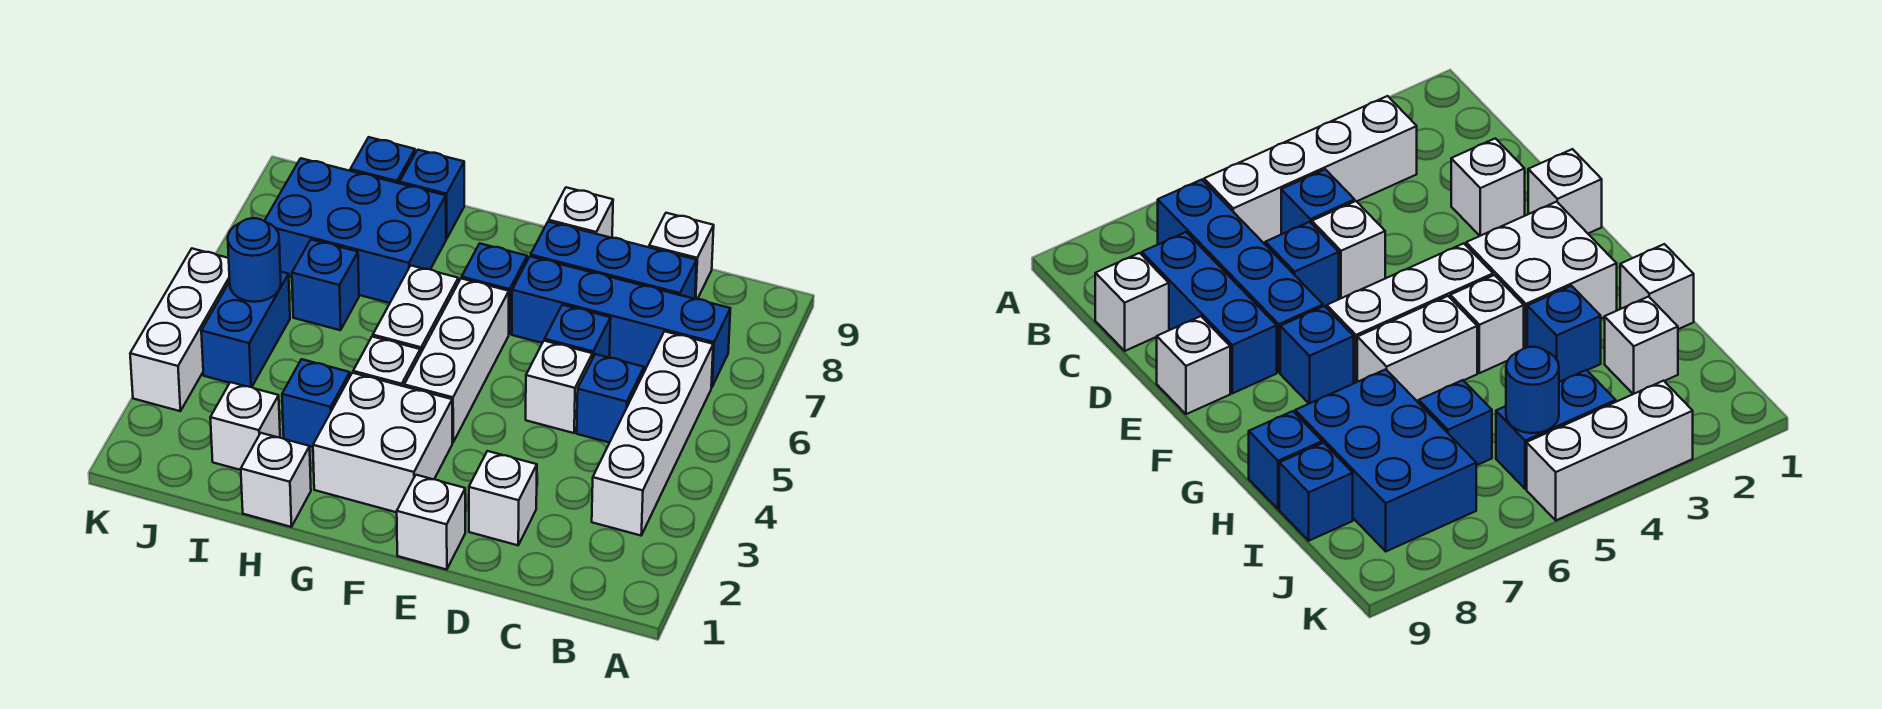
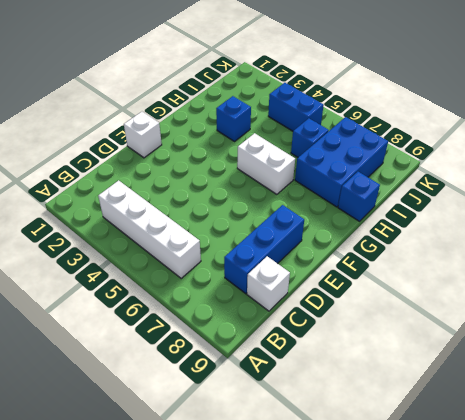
none -> blue 1x4 brick [512,256,730,387]
none -> blue 1x1 brick [577,354,644,443]
none -> white 1x1 brick [469,451,537,545]

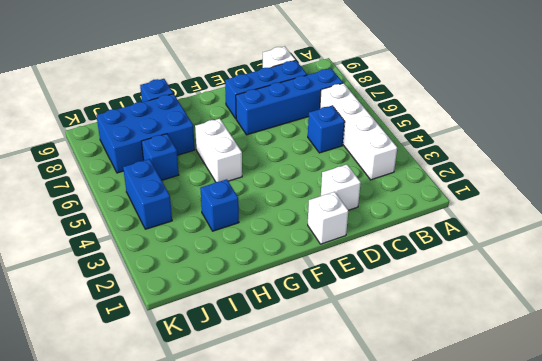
none -> white 1x1 brick [526,341,592,433]
none -> blue 1x1 brick [545,305,611,359]
none -> white 1x1 brick [549,187,613,238]

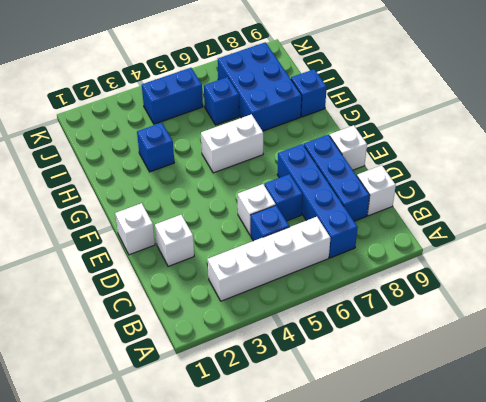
none -> white 2x2 brick [313,373,452,512]
none -> white 1x3 brick [404,278,509,443]
none -> blue 1x1 brick [462,243,527,334]

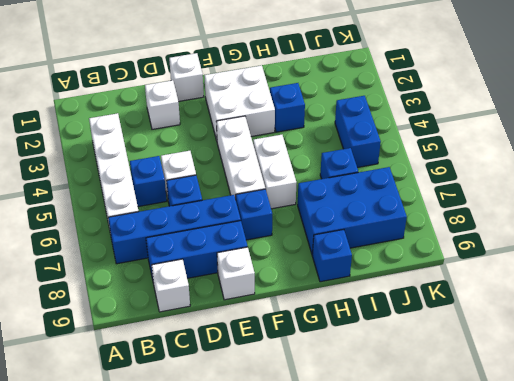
none -> white 1x1 brick [353,337,420,386]
none -> white 1x1 brick [241,433,311,527]
none -> white 1x1 brick [210,382,280,470]

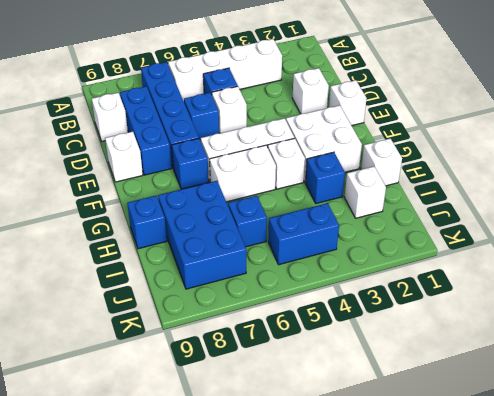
none -> blue 1x1 brick [350,137,415,183]
none -> white 1x3 brick [130,249,230,411]
none -> blue 1x1 round brick [228,218,281,302]

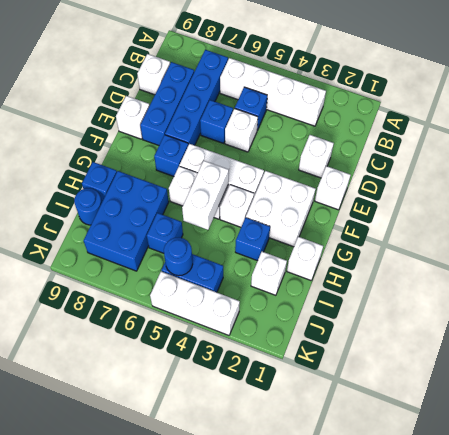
white 1x2 brick [182,161,229,230] -> none
blue 1x1 round brick [74,188,102,225] -> blue 1x1 brick [350,137,415,183]

